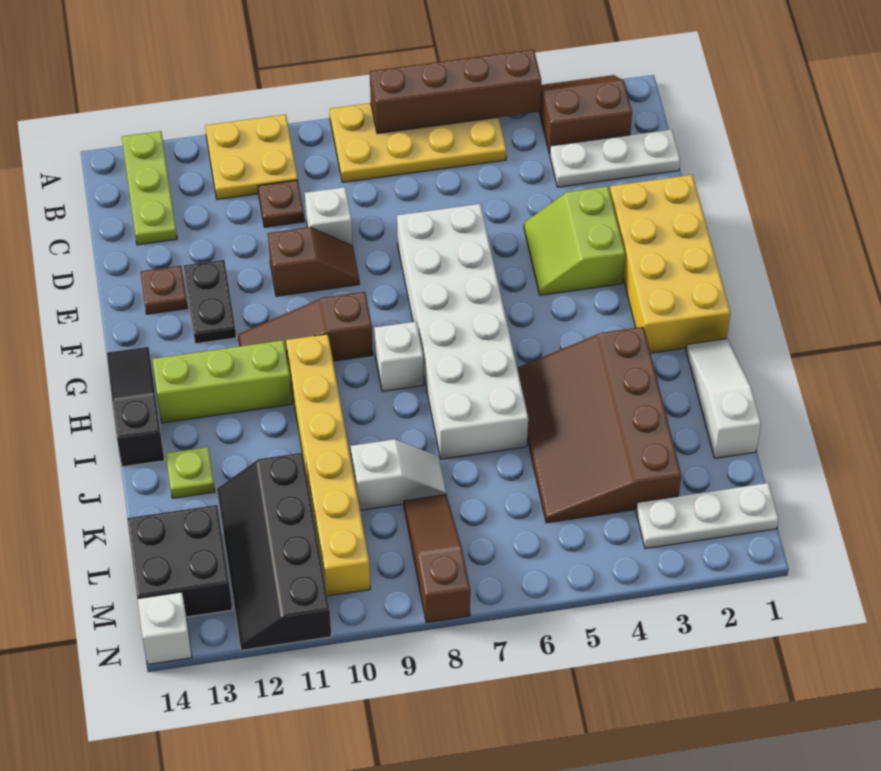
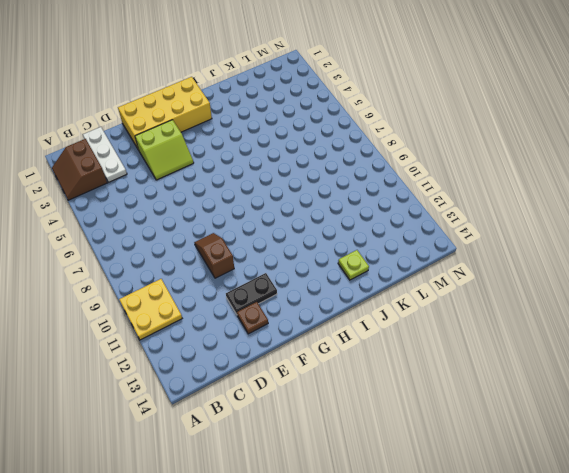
none -> yellow 2x4 plate [330,103,506,182]
none -> lime 1x3 plate [122,131,177,245]
none -> brown 1x1 plate [258,180,304,227]

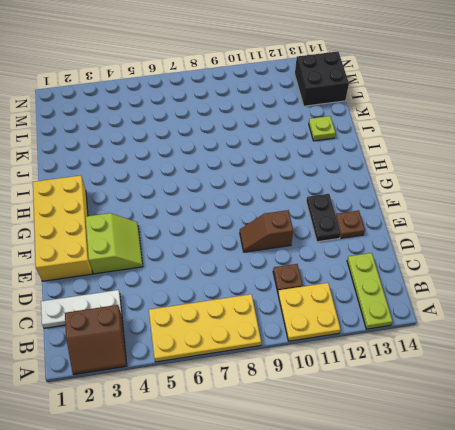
none -> white 1x1 brick [305,187,353,246]
none -> white 2x6 brick [397,204,528,459]
none -> brown 1x3 slope [238,292,373,362]

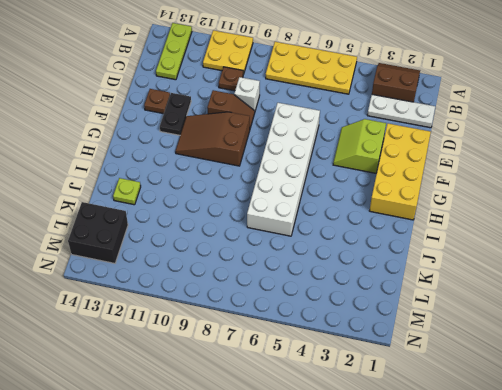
brown 2x3 slope [175,112,250,166] -> brown 1x3 slope [238,292,373,362]
none -> black 1x3 slope [107,347,164,467]
none -> white 1x1 brick [374,322,424,391]
none -> yellow 1x6 brick [286,334,370,596]

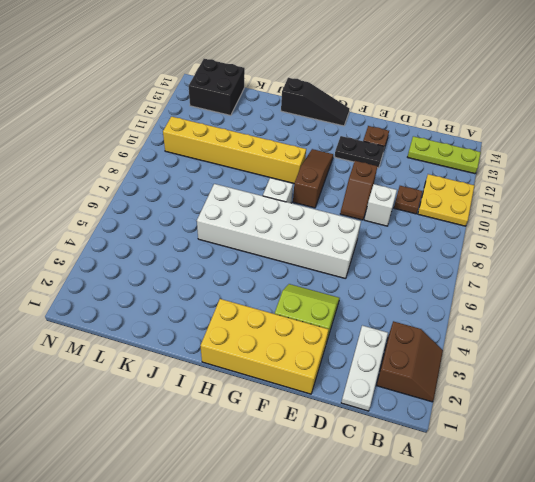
none -> yellow 2x4 plate [330,103,506,182]
none -> lime 1x3 brick [152,340,292,423]
none -> white 1x3 slope [686,339,761,458]

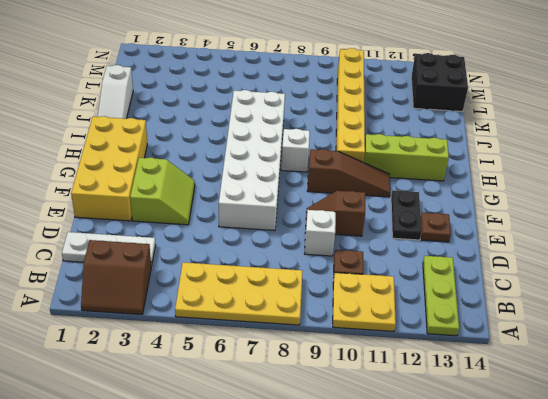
none -> black 1x3 slope [107,347,164,467]
none -> brown 3x4 slope [517,327,682,523]
none -> lime 1x1 plate [166,447,215,498]

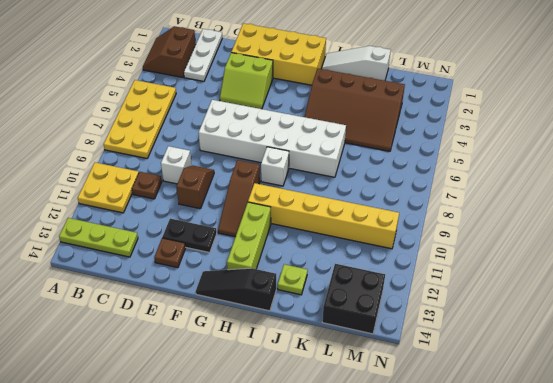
none -> white 1x2 slope [351,439,446,510]
none -> black 2x4 slope [217,453,332,650]
none -> brown 1x3 slope [404,495,470,623]

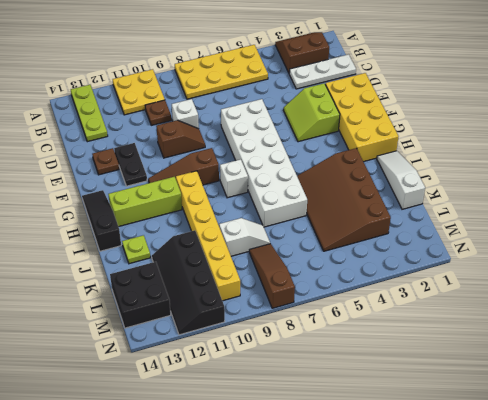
none -> white 1x3 plate [636,483,779,549]
none -> white 1x1 brick [138,592,192,664]
none -> brown 1x4 brick [370,49,541,134]

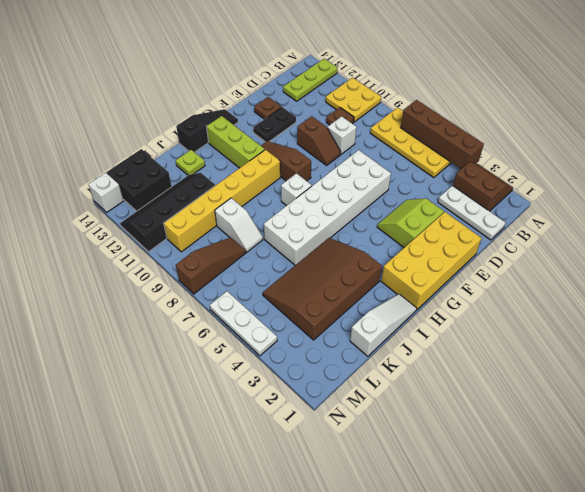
white 1x3 plate [210,291,277,356] -> white 1x3 plate moved to [636,483,779,549]

